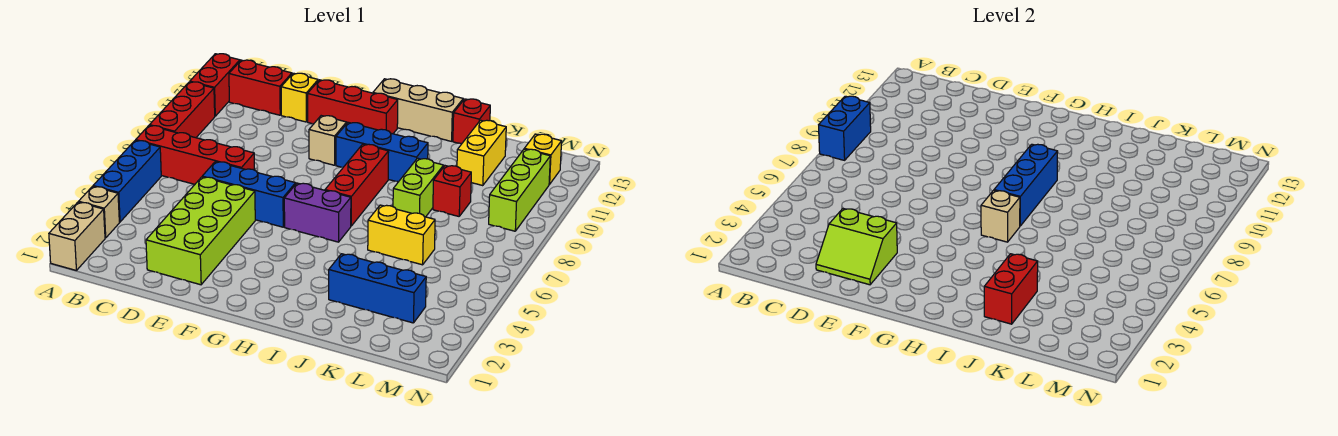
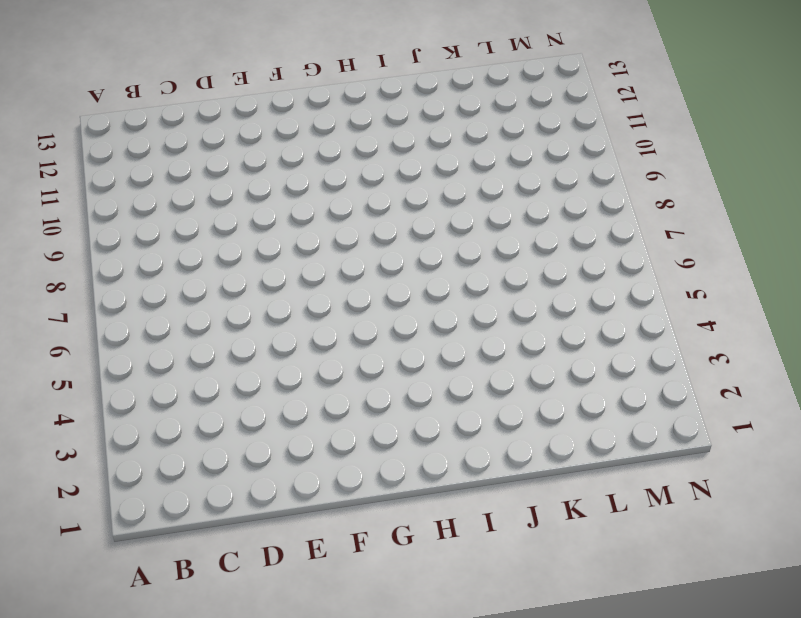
none -> tan 1x2 brick [49,202,105,270]
none -> tan 1x1 brick [79,186,119,238]
none -> blue 1x3 brick [93,140,161,222]

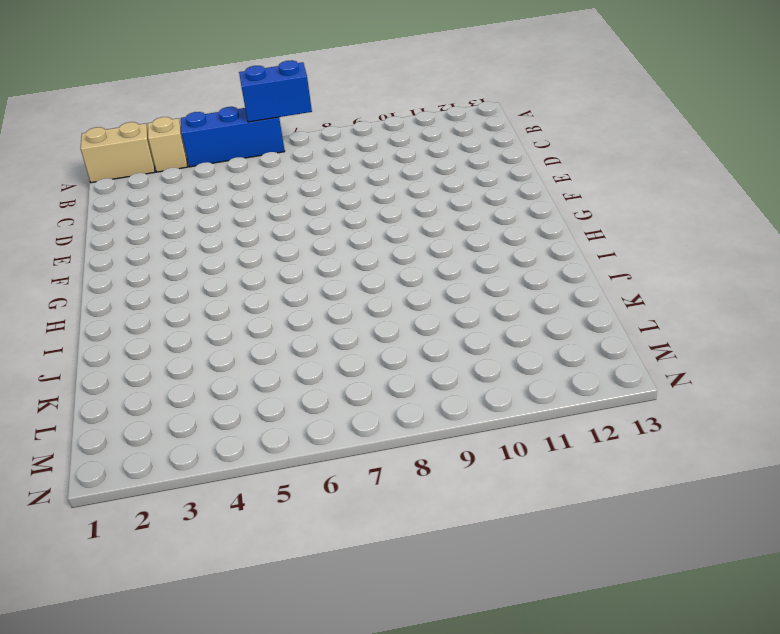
blue 1x2 brick [239,60,312,122] -> blue 1x2 brick moved to [819,96,871,160]
none -> red 1x4 brick [136,125,255,184]
none -> red 1x3 brick [150,82,215,138]
none -> red 1x2 brick [190,54,240,116]

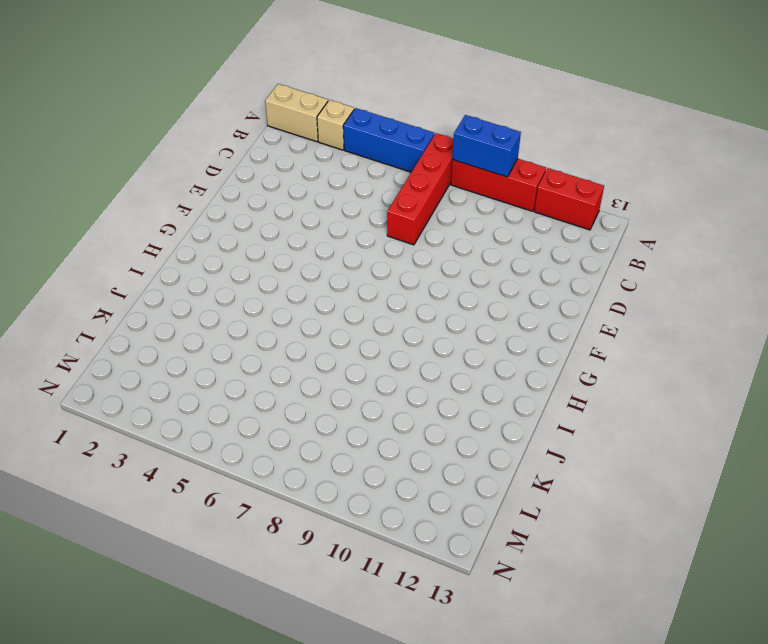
none -> red 1x2 brick [229,60,292,115]
none -> lime 2x4 brick [146,177,255,285]
none -> blue 1x3 brick [202,162,296,227]

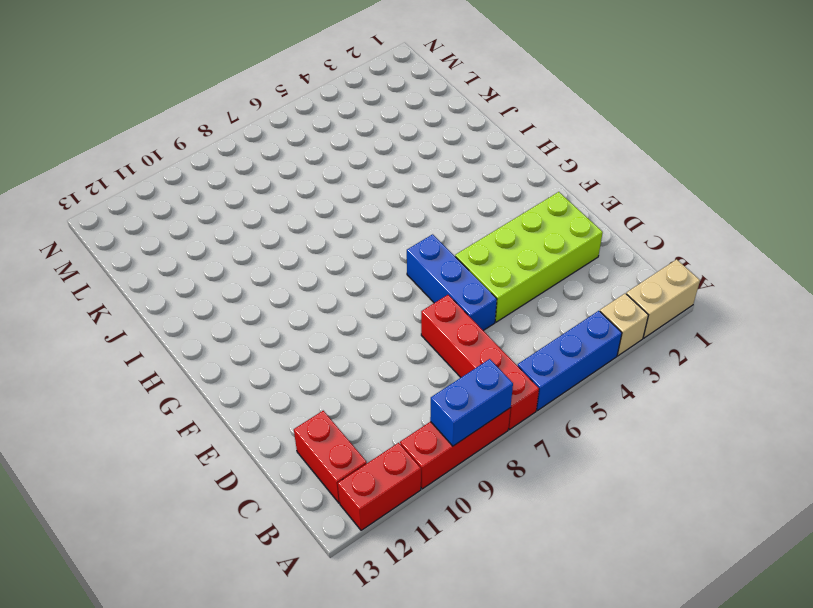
none -> yellow 1x1 brick [281,73,318,122]
none -> red 1x3 brick [308,80,398,134]
none -> tan 1x1 brick [309,116,347,165]

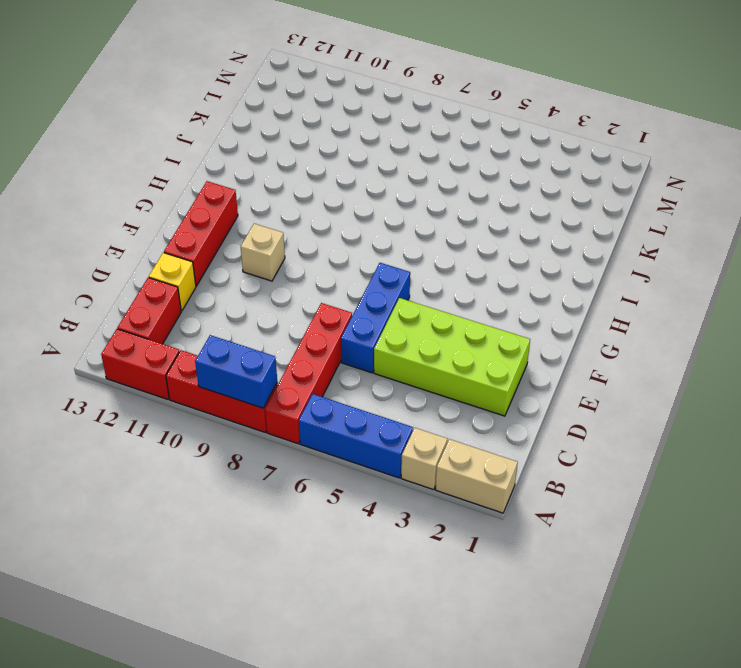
none -> purple 1x2 brick [284,183,351,242]
none -> blue 1x3 brick [336,122,428,182]
none -> tan 1x3 brick [373,79,463,141]

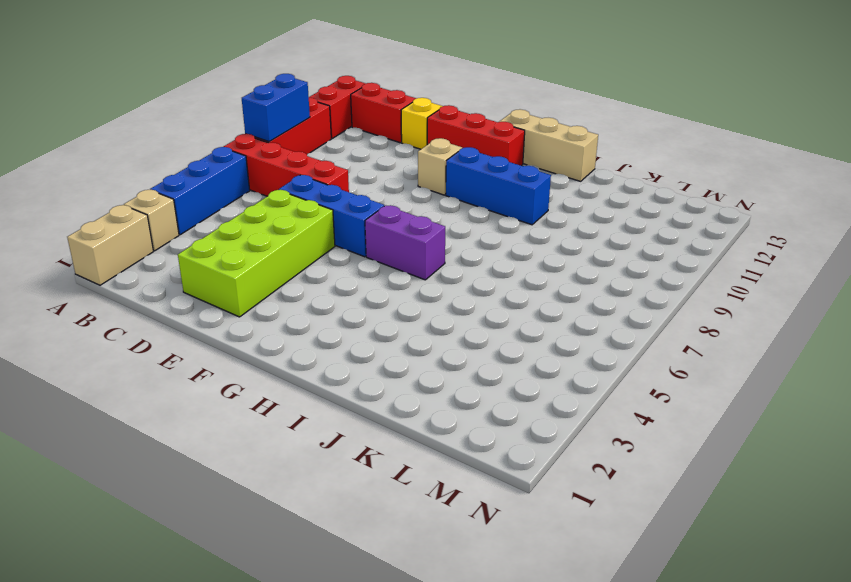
none -> red 1x3 brick [325,144,389,226]
none -> blue 1x3 brick [329,254,426,323]
none -> yellow 1x2 brick [368,205,435,265]

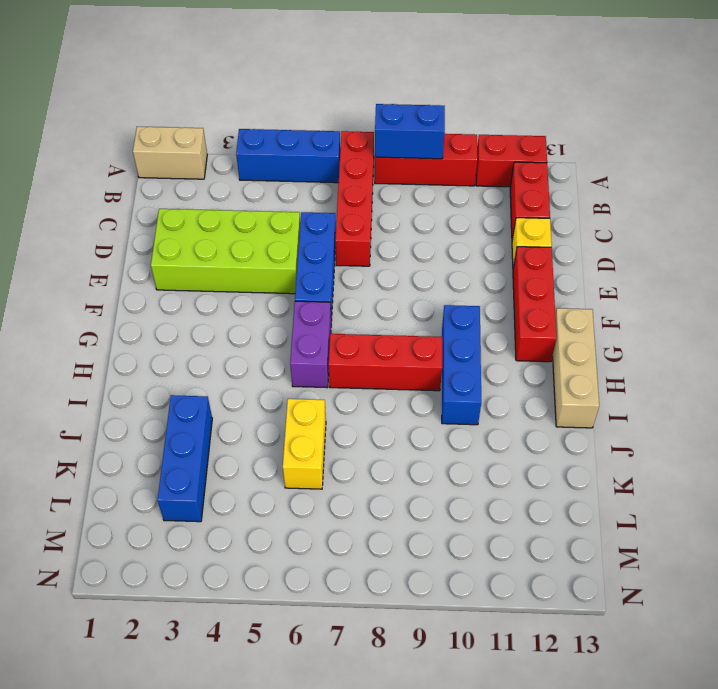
none -> tan 1x1 brick [79,186,119,238]
none -> tan 1x1 brick [309,116,347,165]
none -> lime 1x2 brick [393,158,444,217]

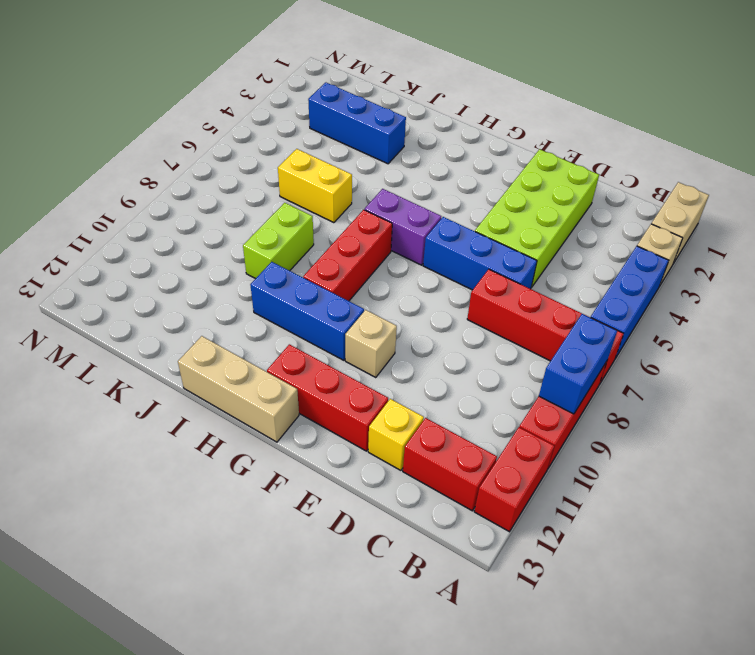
none -> red 1x1 brick [453,99,490,143]
none -> red 1x1 brick [433,166,471,216]
none -> yellow 1x2 brick [457,120,506,186]

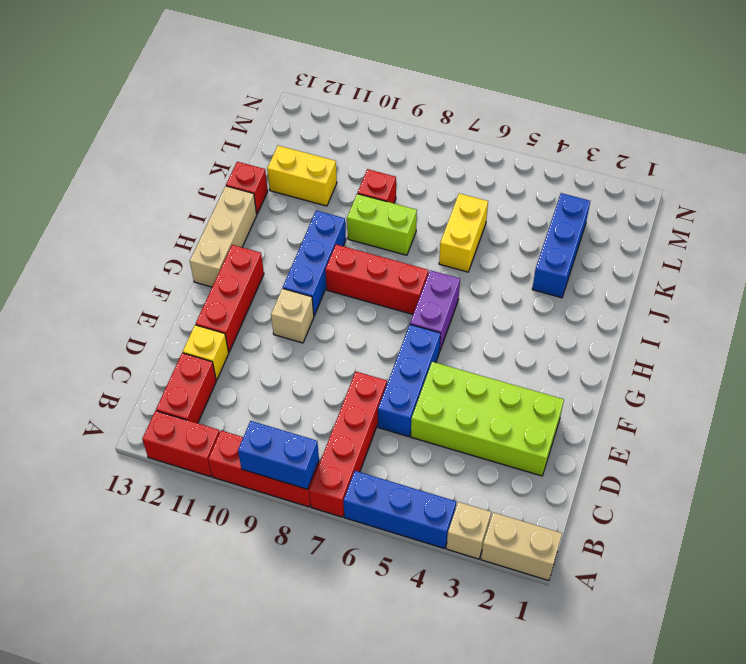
none -> lime 1x3 brick [489,149,550,231]
none -> yellow 1x1 brick [524,134,562,184]
none -> lime 2x2 slope [816,209,897,285]

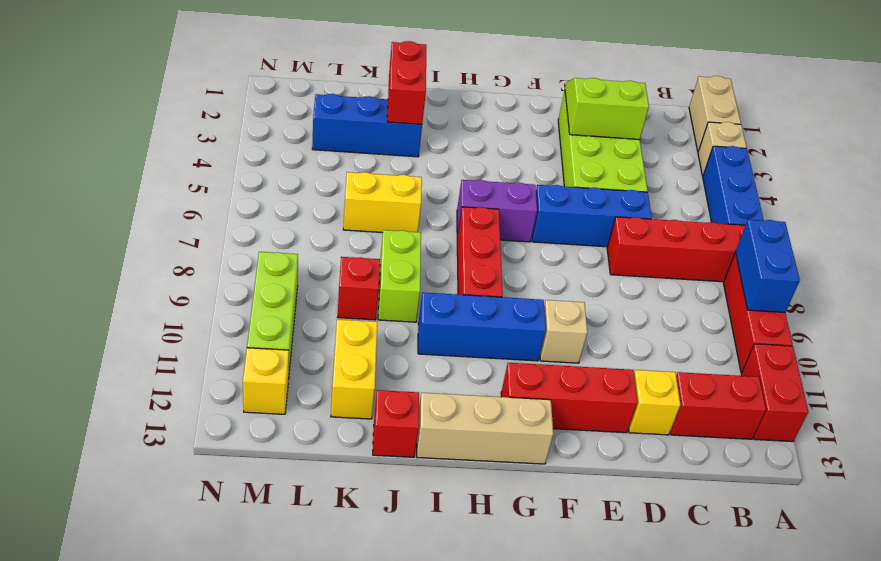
none -> tan 1x1 brick [981,190,1020,242]
none -> blue 1x3 brick [994,144,1058,226]

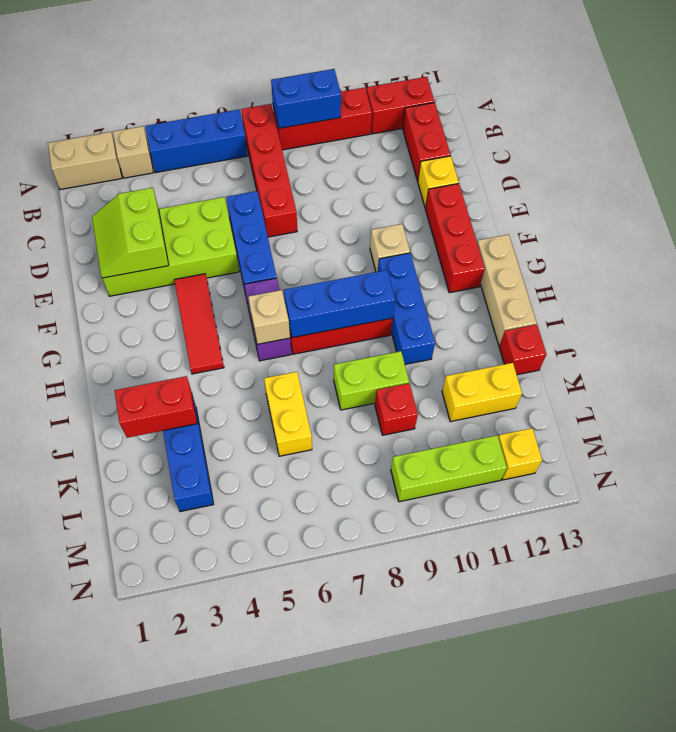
red 1x3 tile [174,274,224,374] -> none

